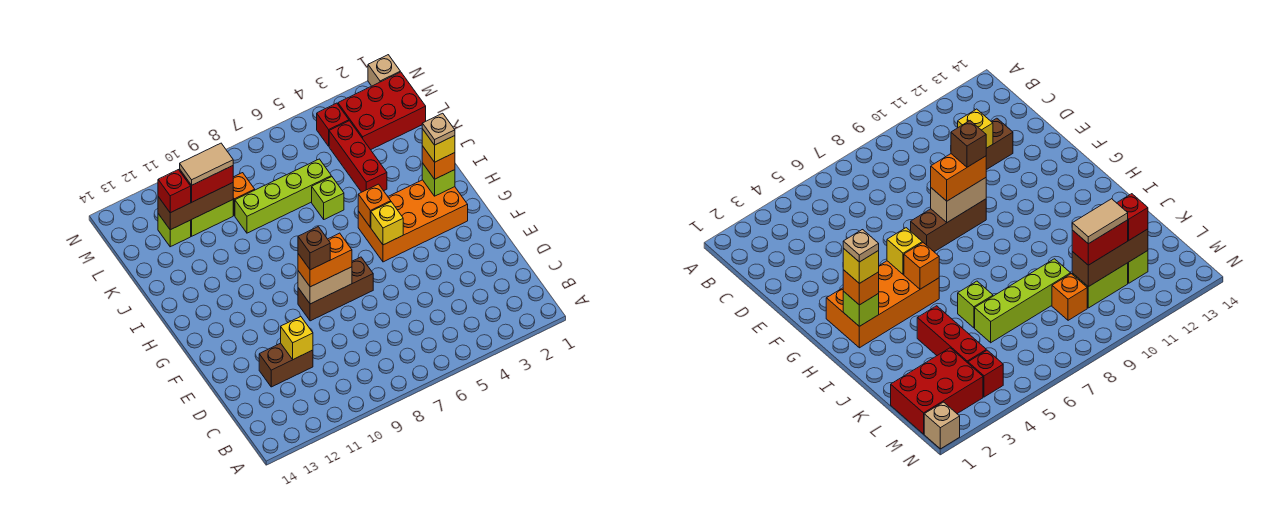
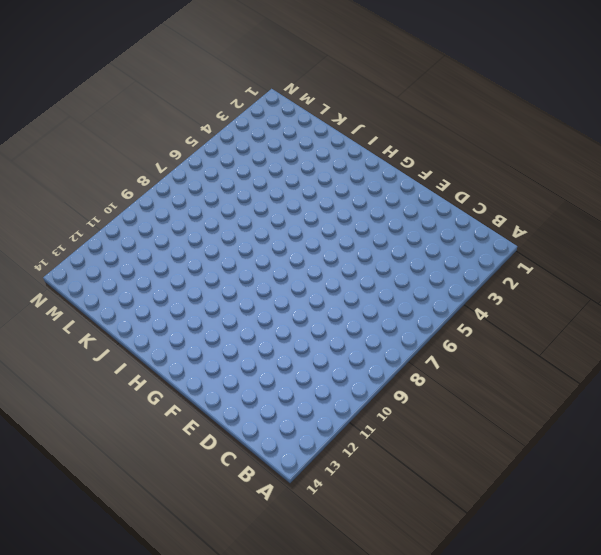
none -> brown 1x2 brick [259,343,313,387]
none -> brown 1x3 brick [298,257,373,321]
none -> orange 2x4 brick [358,180,468,262]

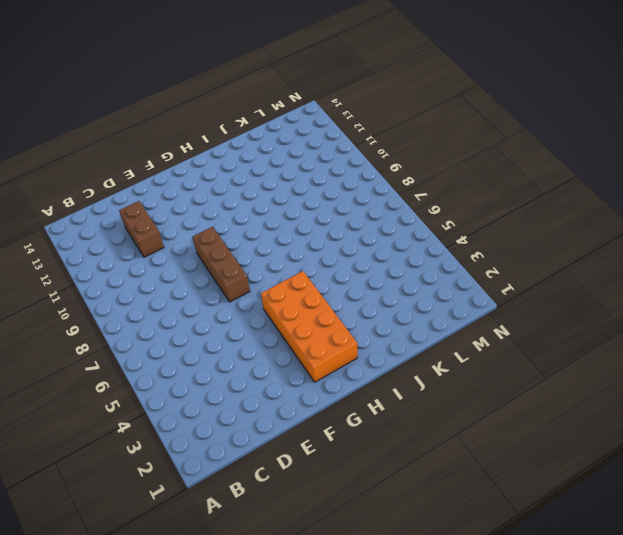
none -> red 1x3 brick [329,121,387,192]
none -> lime 1x1 brick [312,177,344,219]
none -> lime 1x4 brick [235,159,331,233]

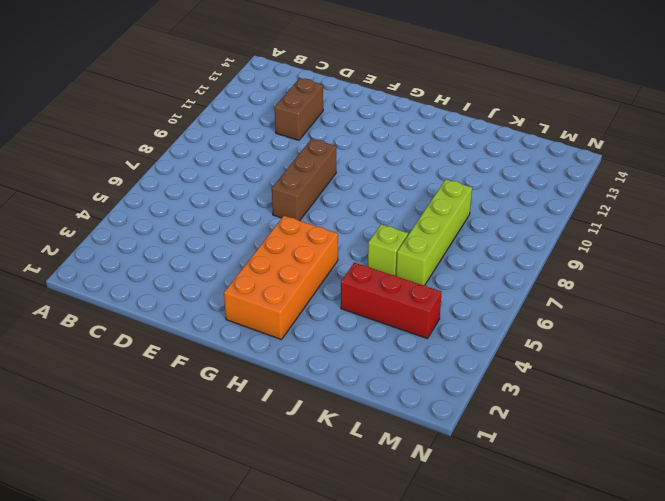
none -> red 2x3 brick [338,72,426,150]
none -> orange 1x1 brick [233,173,255,216]
none -> lime 1x2 brick [191,200,233,236]

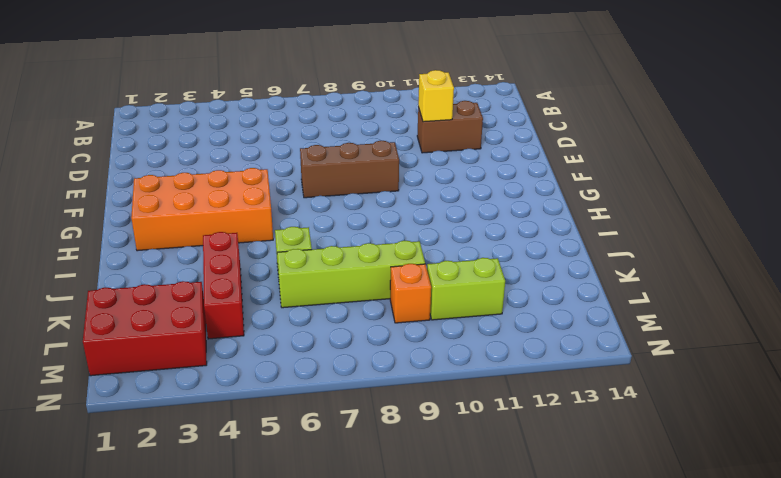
none -> lime 1x1 brick [158,214,191,247]
none -> red 1x1 brick [317,103,349,146]
none -> tan 1x1 brick [368,55,400,86]

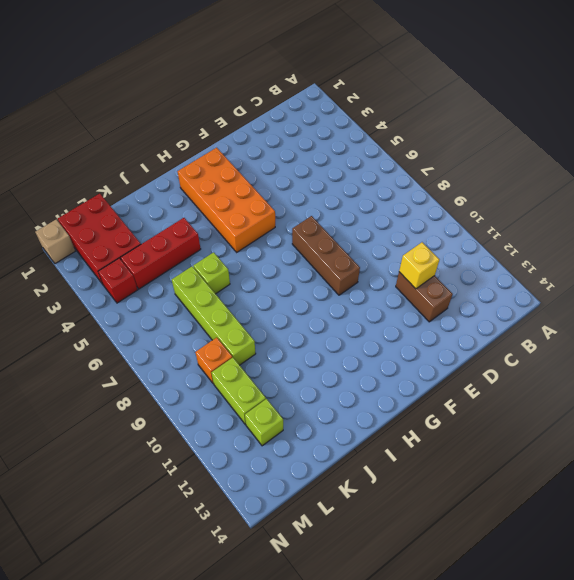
none -> tan 1x2 brick [298,267,352,304]
none -> yellow 1x1 brick [371,202,403,245]
none -> lime 1x1 brick [422,163,455,196]

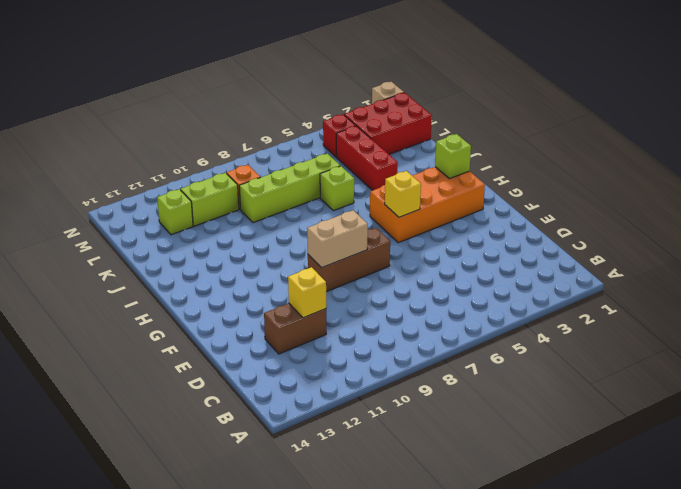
none -> orange 1x1 brick [358,184,391,227]
none -> brown 1x3 brick [158,183,233,230]
none -> orange 1x2 brick [298,233,352,287]

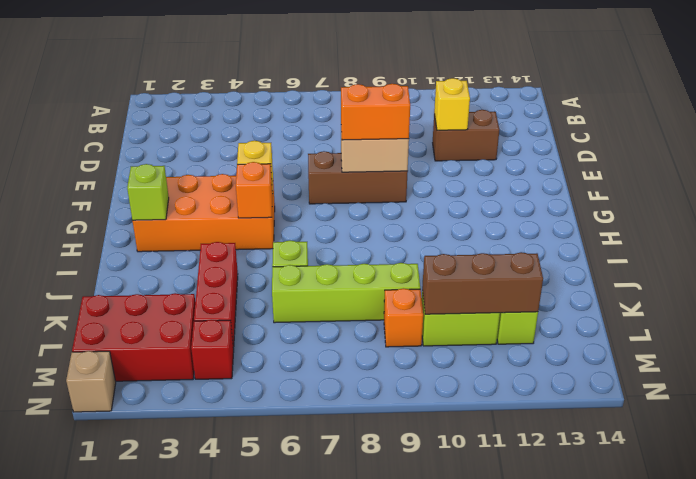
none -> orange 1x1 brick [422,146,455,179]
none -> red 1x2 brick [180,166,233,202]
none -> red 1x1 brick [158,170,191,213]

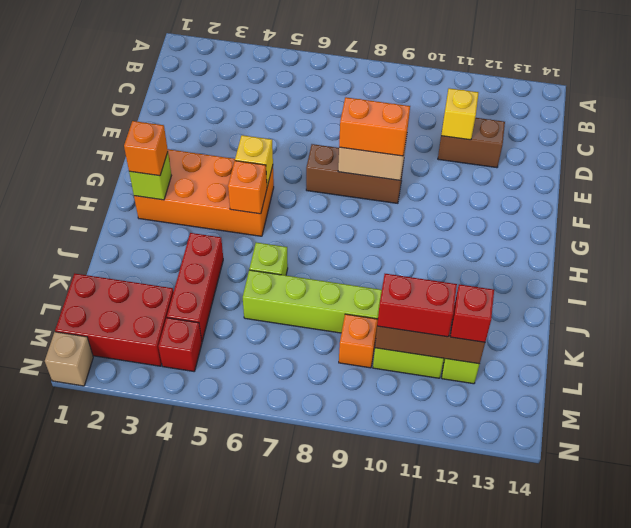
none -> brown 1x1 brick [298,227,330,270]
none -> yellow 1x1 brick [422,129,455,162]
none -> tan 1x2 tile [180,143,233,185]

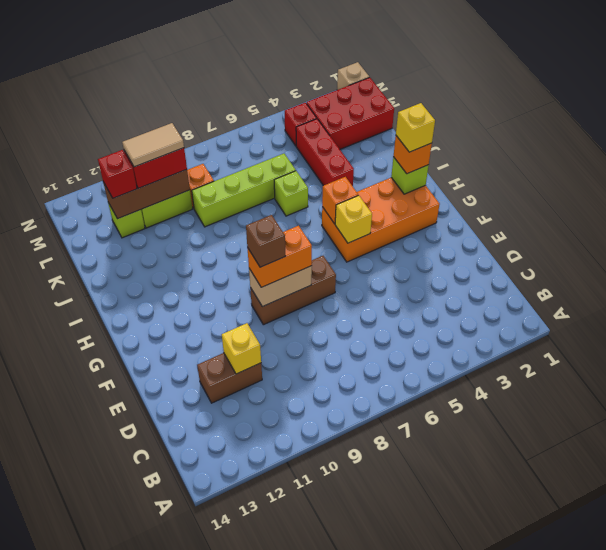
none -> tan 1x1 plate [422,113,455,145]

